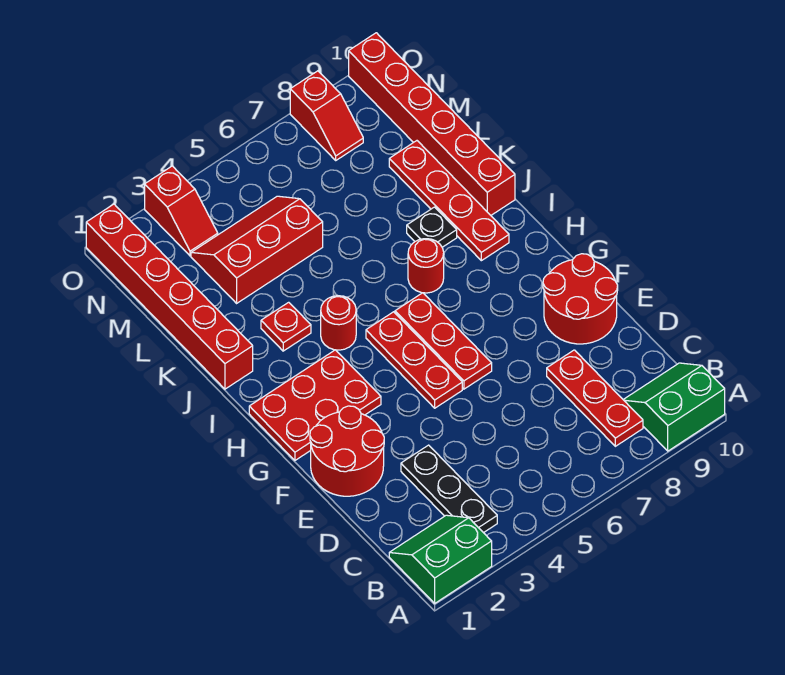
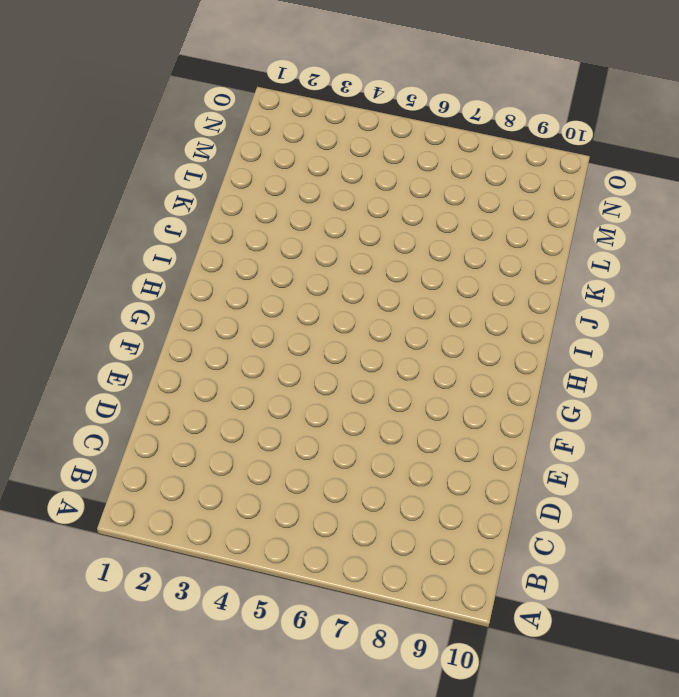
none -> green 2x2 slope [389,515,492,603]
none -> green 2x2 slope [623,363,725,451]
none -> black 1x3 plate [401,445,497,533]

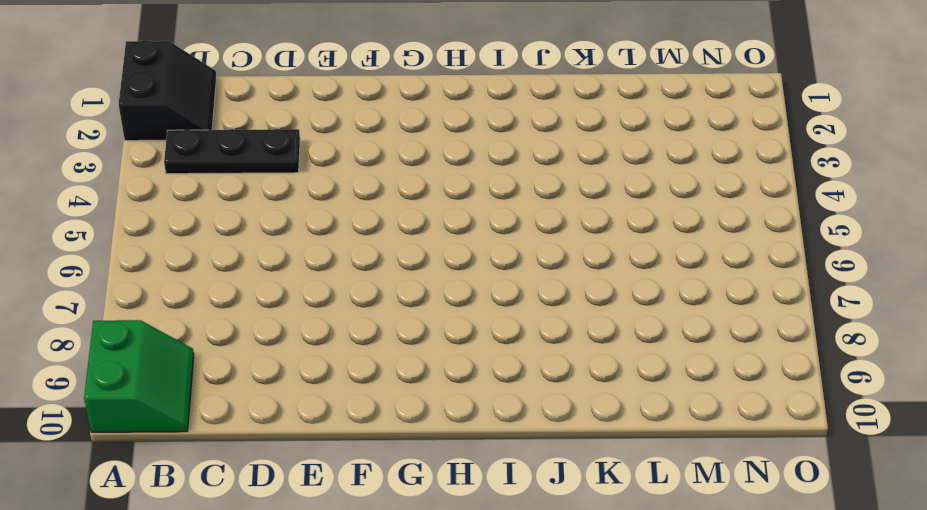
black 2x2 slope [119,40,216,141] -> green 2x2 slope [389,515,492,603]
none -> red 1x3 plate [547,350,643,446]
none -> red 2x2 round brick [310,406,384,496]
none -> red 2x2 round brick [543,254,618,344]

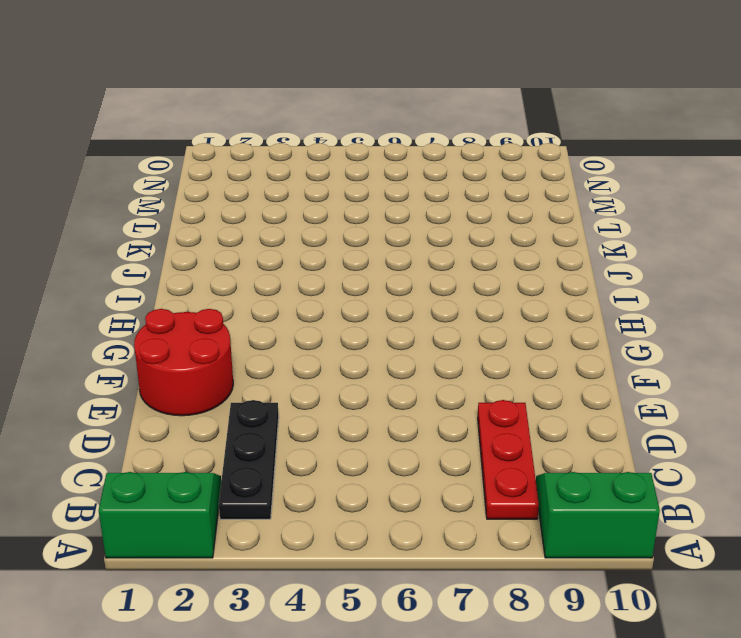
none -> red 2x2 round brick [543,254,618,344]
none -> red 1x3 plate [366,312,462,408]
none -> red 1x3 plate [395,293,492,389]

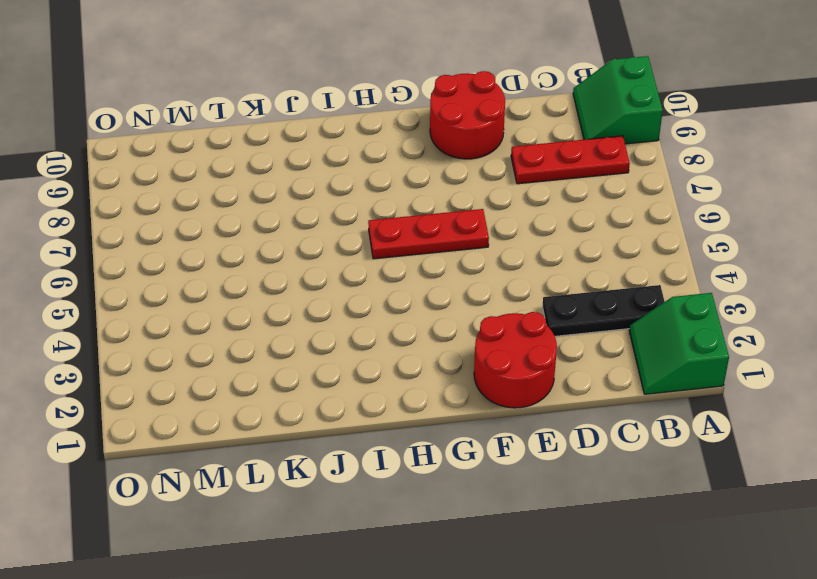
none -> red 1x3 plate [366,312,462,408]
none -> red 2x3 plate [249,350,381,460]
none -> red 1x1 round brick [321,296,356,350]

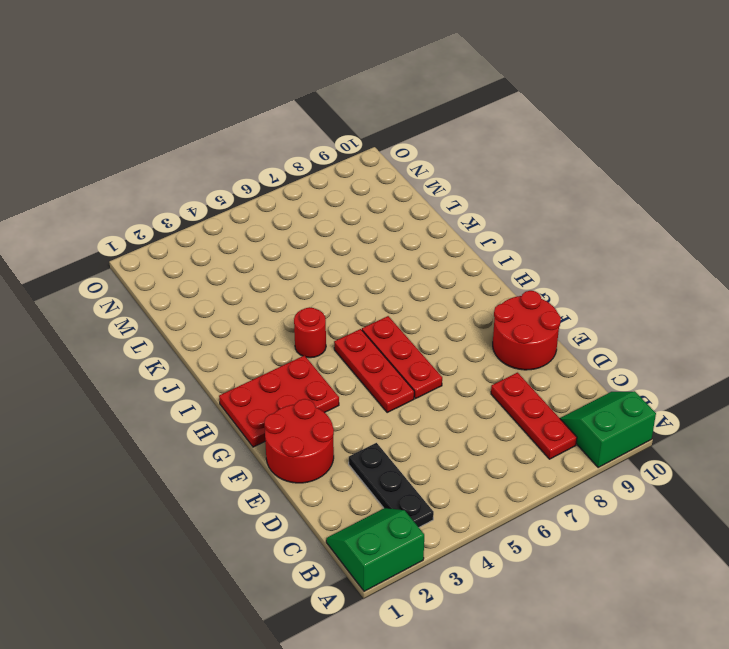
none -> red 1x1 round brick [408,239,444,293]
none -> red 1x4 plate [389,141,509,261]
none -> red 1x6 brick [86,204,253,389]

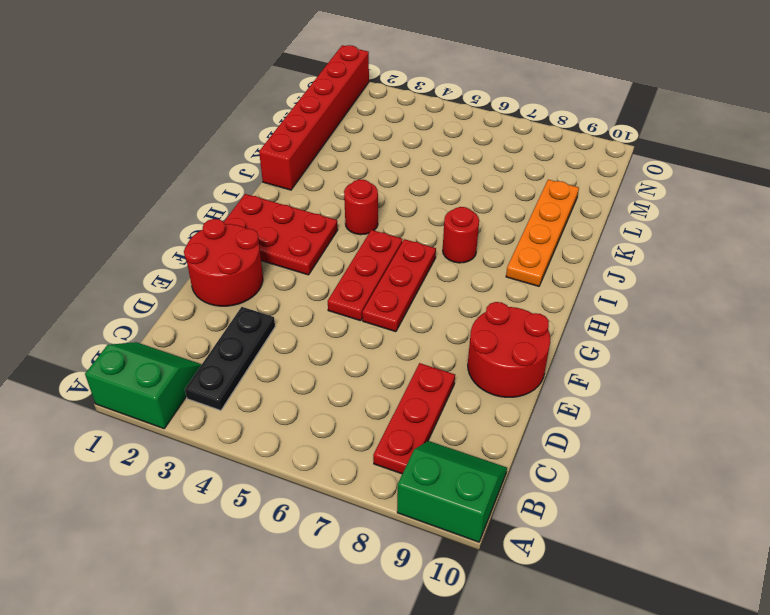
orange 1x4 plate [506,180,579,286] -> red 1x4 plate [389,141,509,261]
none -> red 1x1 plate [261,302,311,351]
none -> black 1x1 plate [407,207,457,247]
none -> red 1x6 brick [349,33,515,215]

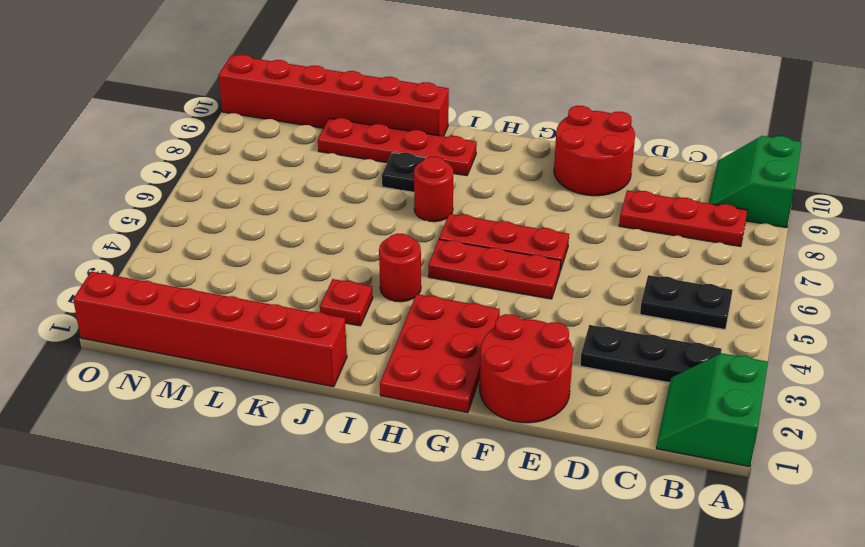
black 1x2 plate [640,275,733,329] -> none
none -> red 2x3 slope [191,196,323,303]
none -> red 1x2 slope [145,166,218,256]
none -> red 1x2 slope [290,71,363,160]

